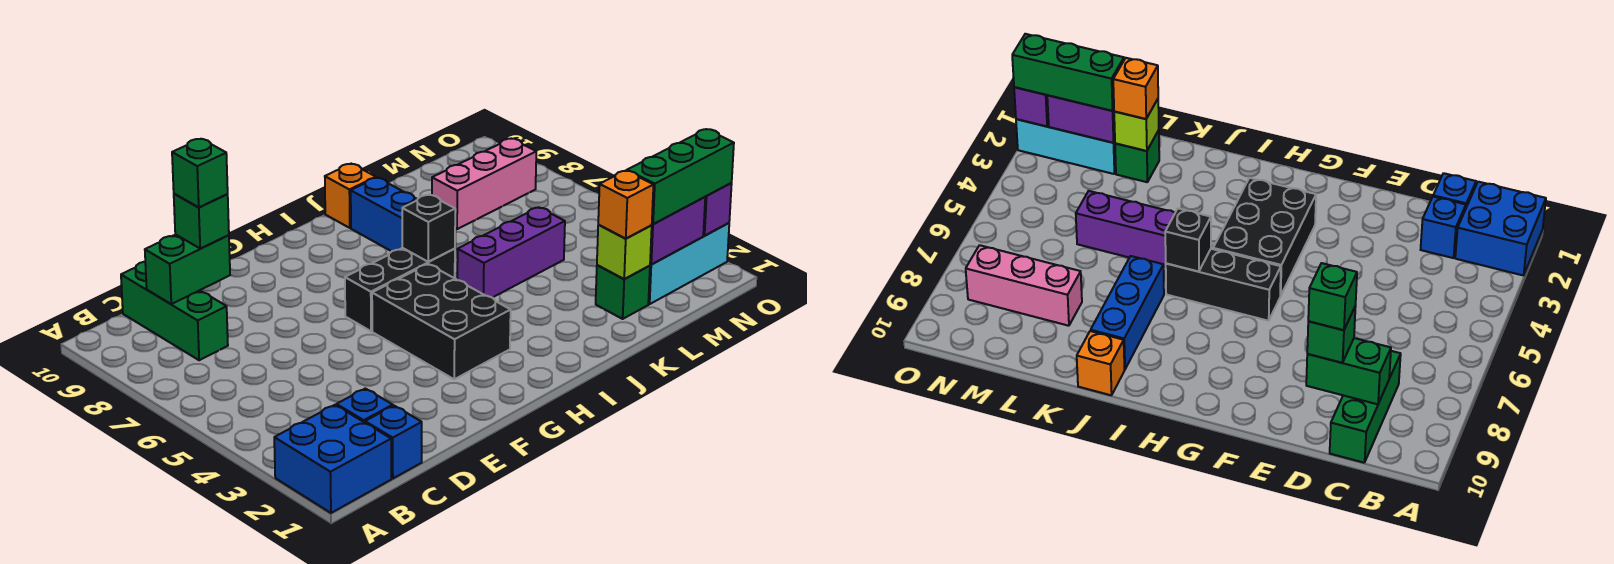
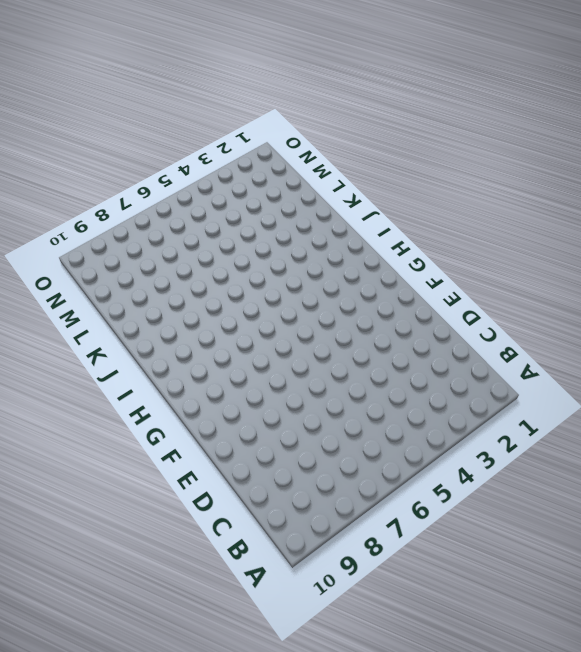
none -> blue 2x2 brick [274,405,391,513]
none -> blue 1x1 brick [365,406,422,479]
none -> blue 1x1 brick [336,389,393,422]

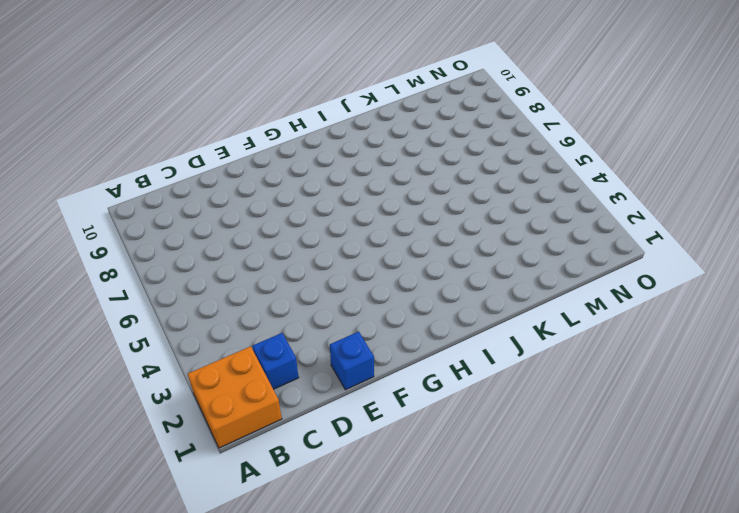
orange 2x2 brick [188,346,282,448] -> blue 2x2 brick [274,405,391,513]
blue 1x1 brick [330,332,374,390] -> blue 1x1 brick moved to [365,406,422,479]
none -> green 1x3 brick [121,262,228,360]
none -> black 2x3 brick [372,264,511,379]
none -> black 1x3 brick [345,248,455,331]

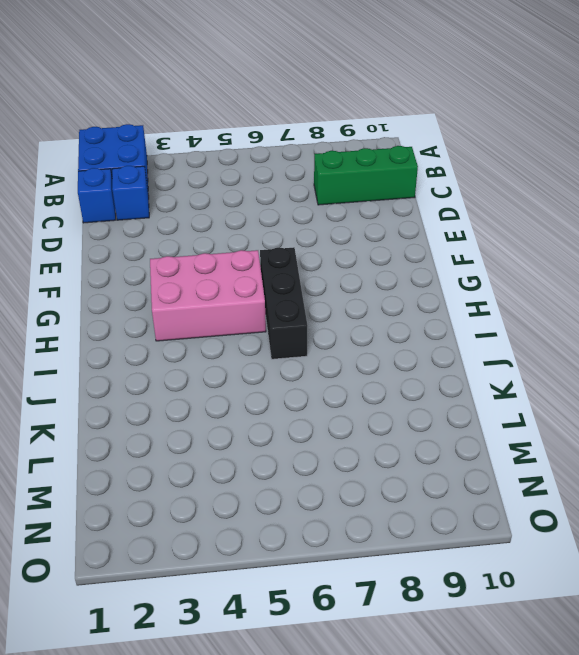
pink 2x3 brick [150,250,266,341] -> black 2x3 brick [372,264,511,379]
none -> purple 1x3 brick [457,207,565,298]
none -> blue 1x3 brick [351,178,456,251]
none -> orange 1x1 brick [325,164,376,228]

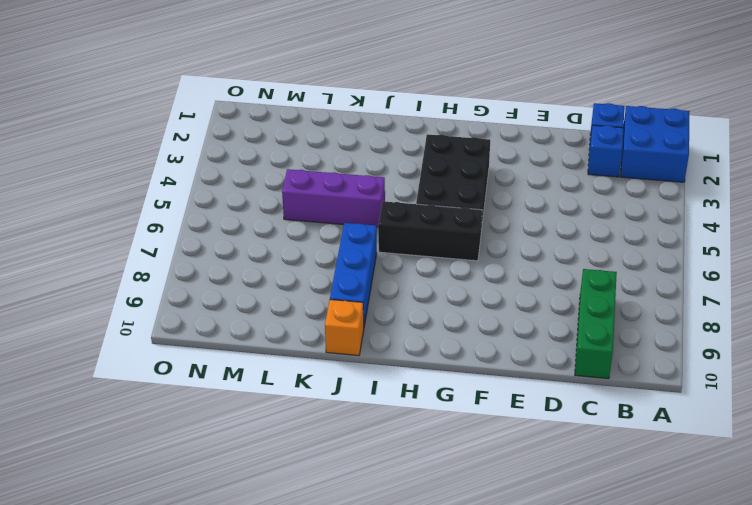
none -> green 1x1 brick [596,265,650,319]
none -> pink 1x3 brick [432,139,536,229]
none -> cyan 1x3 brick [648,223,729,304]

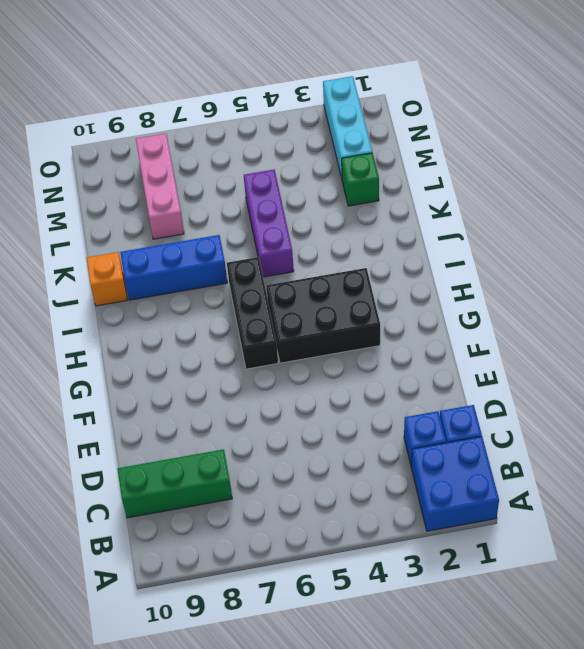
none -> green 1x2 brick [145,235,230,304]
none -> black 1x1 brick [402,195,455,262]
none -> lime 1x1 brick [597,225,652,279]

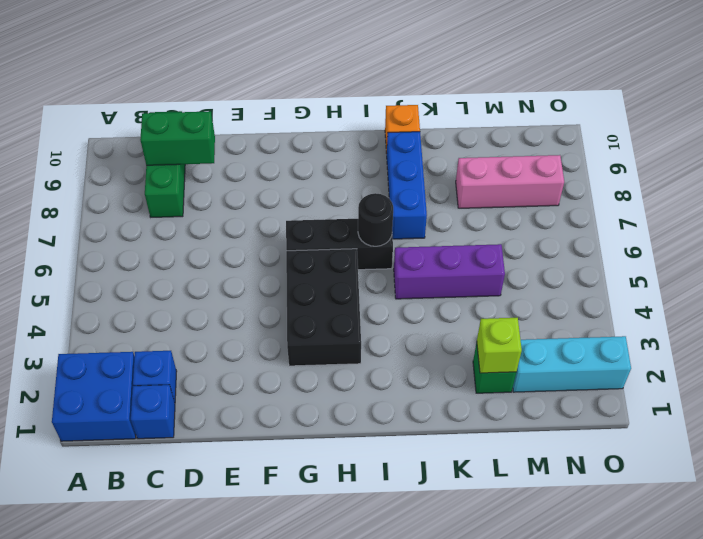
black 1x1 round brick [358,193,393,246] -> black 1x1 brick [402,195,455,262]
none -> purple 1x2 brick [650,197,705,265]
none -> purple 1x1 brick [703,183,732,236]
none -> green 1x1 brick [174,194,229,248]

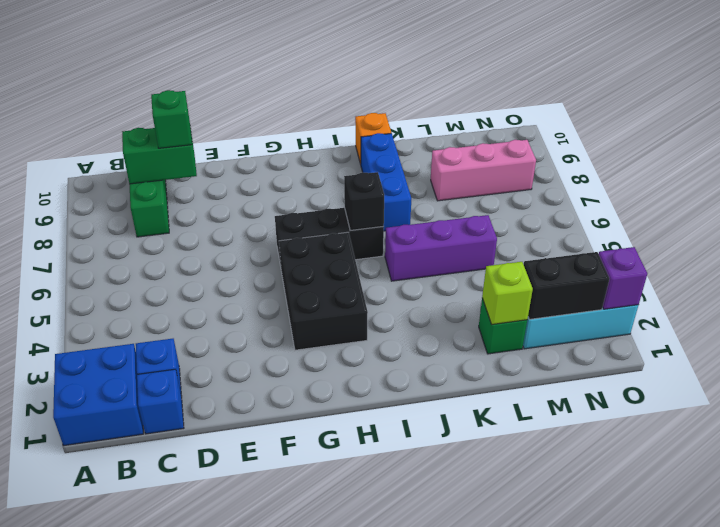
black 1x2 brick [524,252,609,319] -> purple 1x2 brick [650,197,705,265]
none -> orange 1x1 brick [598,171,653,239]
none -> green 1x3 brick [627,129,734,224]
none -> green 1x1 brick [172,139,228,207]

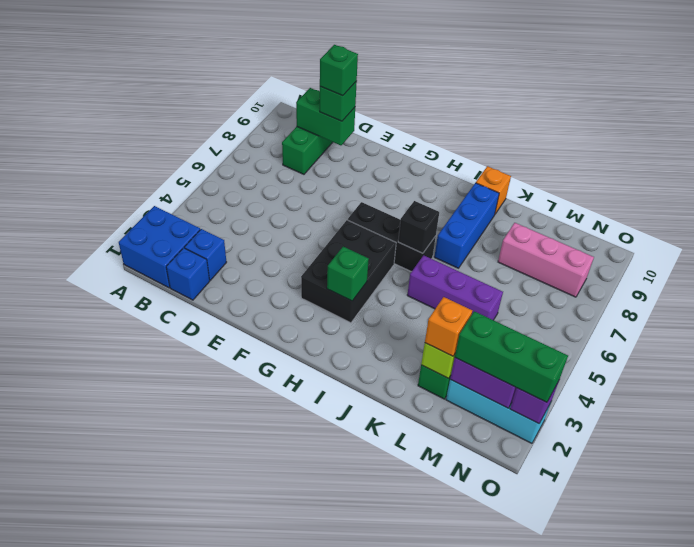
green 1x1 brick [327,247,369,301] -> none

